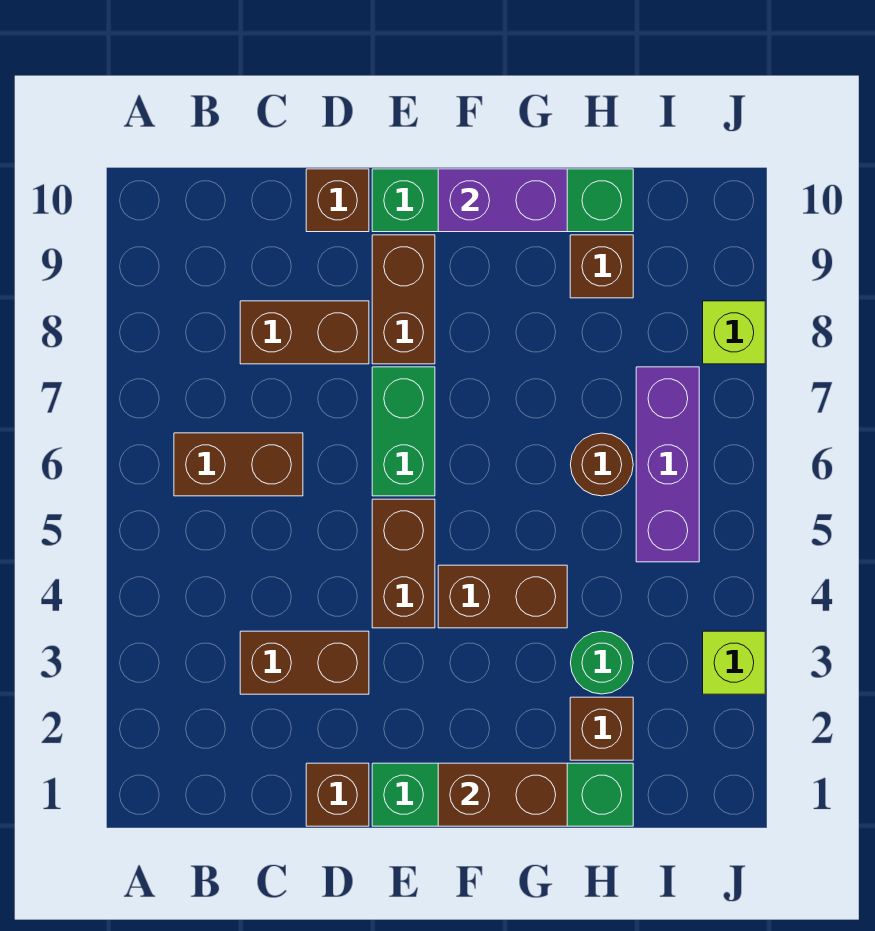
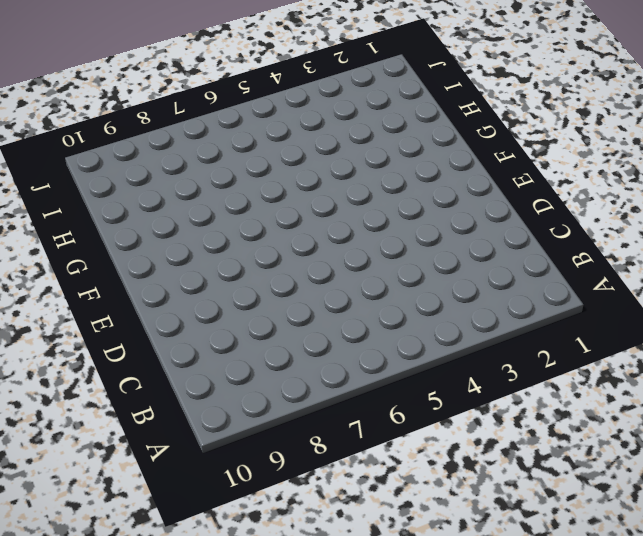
none -> brown 1x2 brick [174,433,303,496]
none -> brown 1x2 brick [240,631,369,694]
none -> brown 1x2 brick [240,301,369,364]

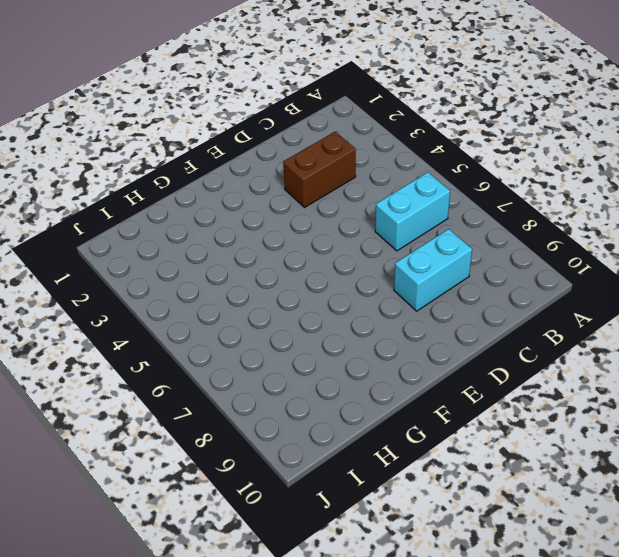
cyan 1x2 brick [375,172,450,251] -> brown 1x2 brick [174,433,303,496]
cyan 1x2 brick [394,229,472,311] -> brown 1x2 brick [240,301,369,364]
none -> brown 1x1 brick [306,763,369,826]
none -> brown 1x1 brick [306,169,369,232]
none -> green 1x4 brick [372,763,633,826]

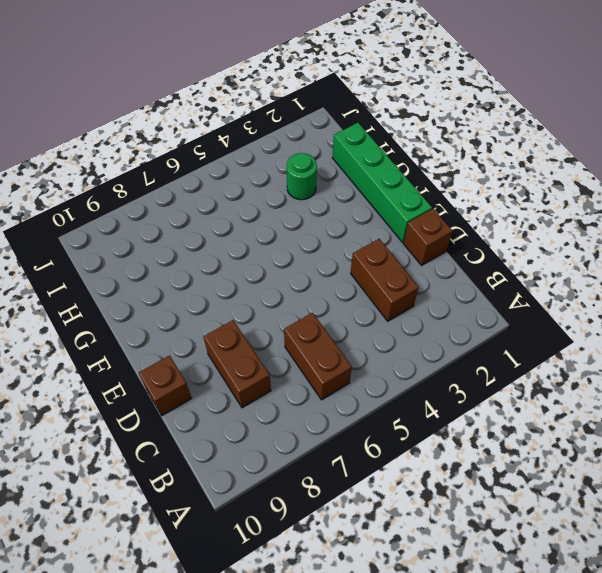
none -> brown 1x2 brick [372,499,435,628]
none -> green 1x2 brick [372,367,435,496]
none -> brown 1x2 brick [372,235,435,364]

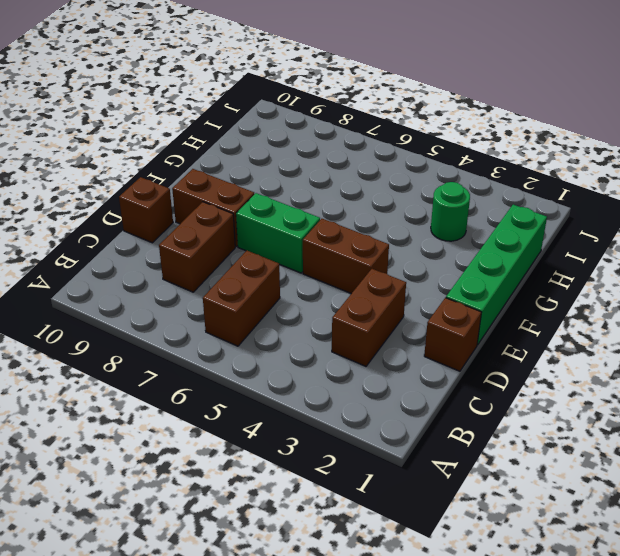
none -> green 1x4 brick [372,169,633,232]
none -> brown 1x2 brick [438,565,567,628]
none -> brown 1x1 brick [570,697,633,760]

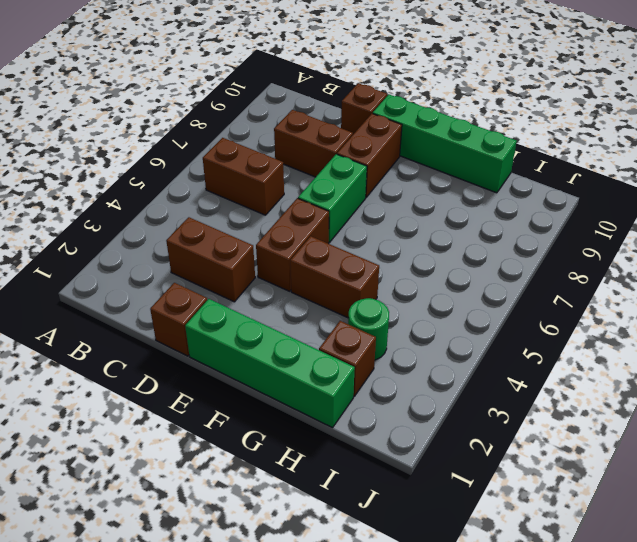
none -> brown 1x1 round brick [570,433,633,496]
none -> brown 1x1 brick [570,235,633,298]
none -> purple 1x3 brick [636,367,699,562]

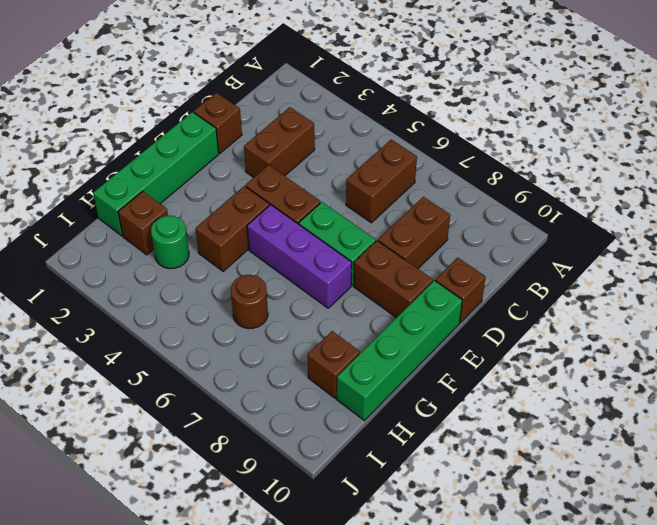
purple 1x3 brick [247,205,352,308] -> purple 1x3 brick moved to [636,367,699,562]
none -> lime 1x1 brick [703,631,765,694]
none -> lime 1x1 brick [703,301,765,364]
none -> brown 1x2 brick [438,763,567,826]

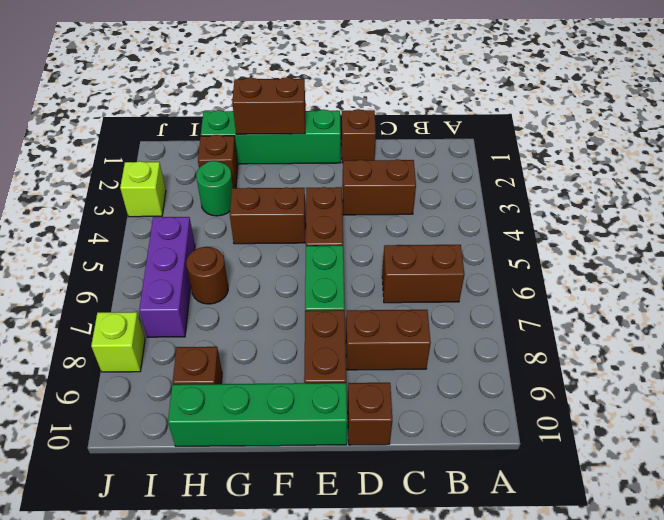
none -> purple 1x2 brick [438,169,567,232]

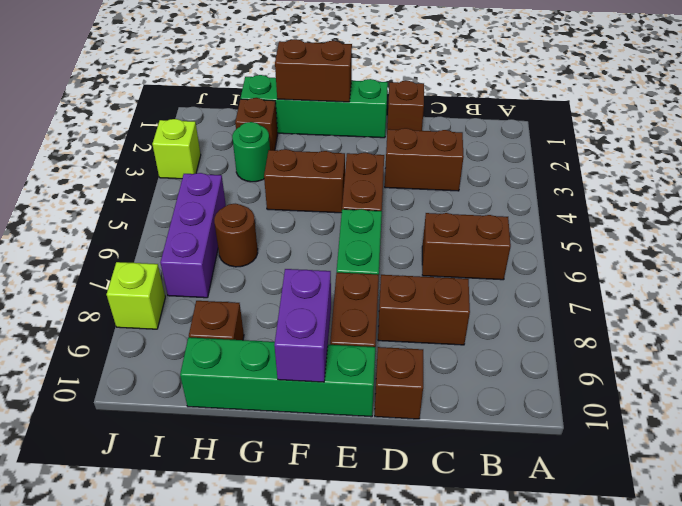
purple 1x2 brick [274,269,331,382] -> purple 1x2 brick turned to [438,169,567,232]

